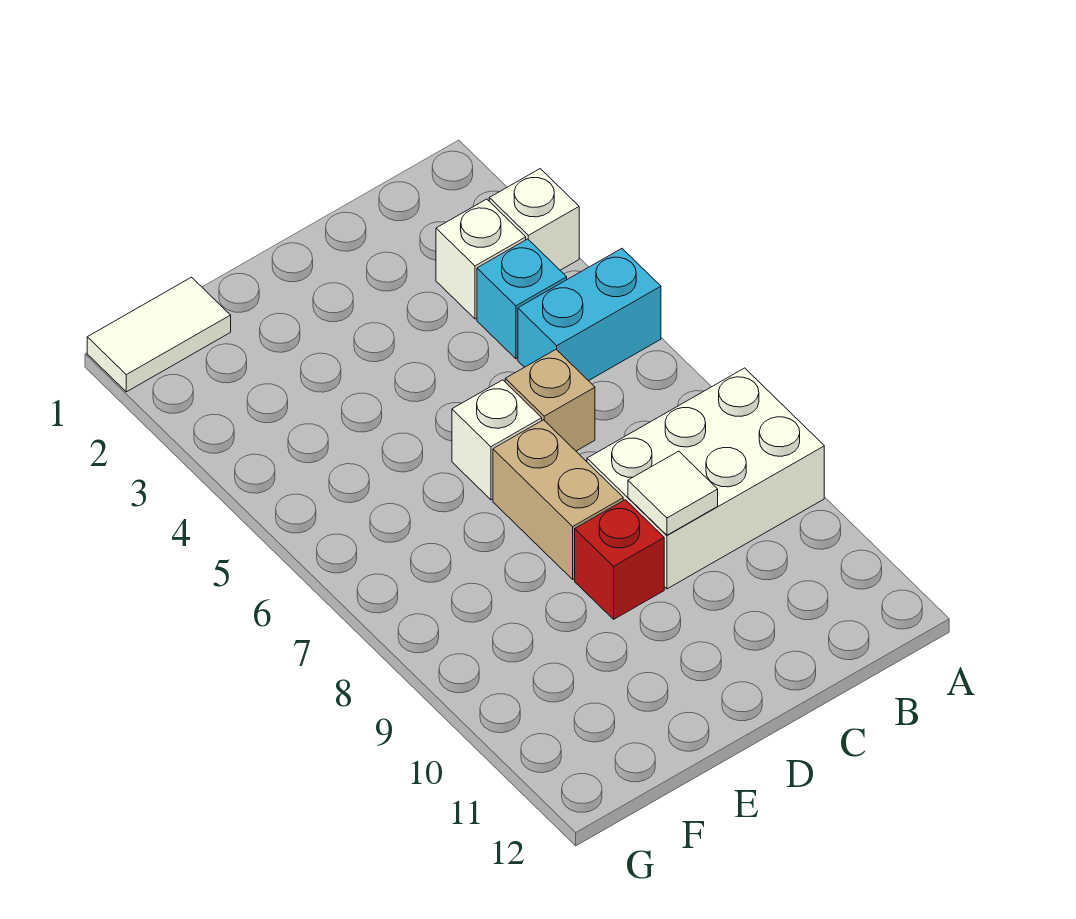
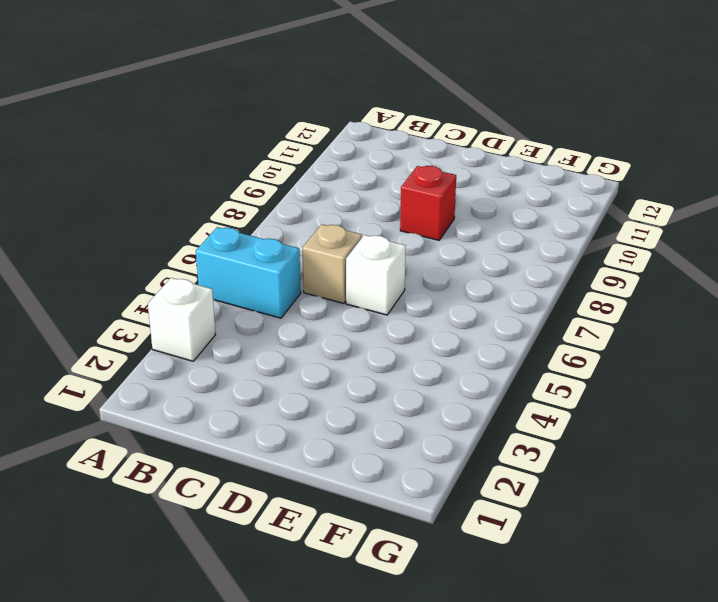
none -> white 2x3 brick [587,368,824,589]
none -> white 1x1 brick [436,199,526,319]

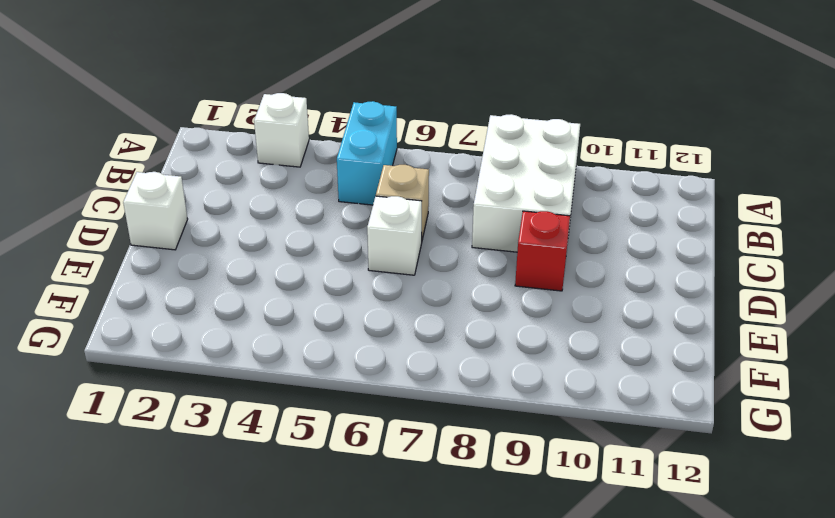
white 1x1 brick [123,172,188,250] -> white 1x1 brick moved to [436,199,526,319]
none -> cyan 1x1 brick [477,239,567,359]
none -> tan 1x2 brick [493,420,623,579]

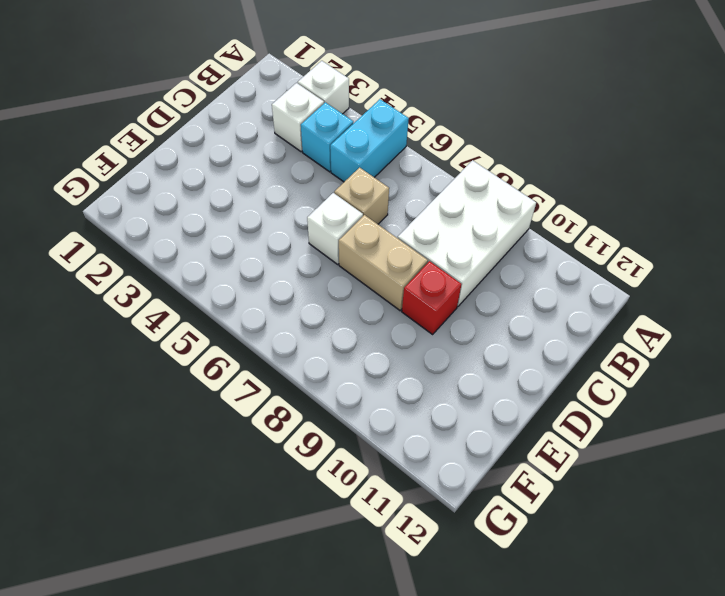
none -> white 1x2 tile [87,277,231,392]
none -> white 1x1 tile [628,451,718,535]

